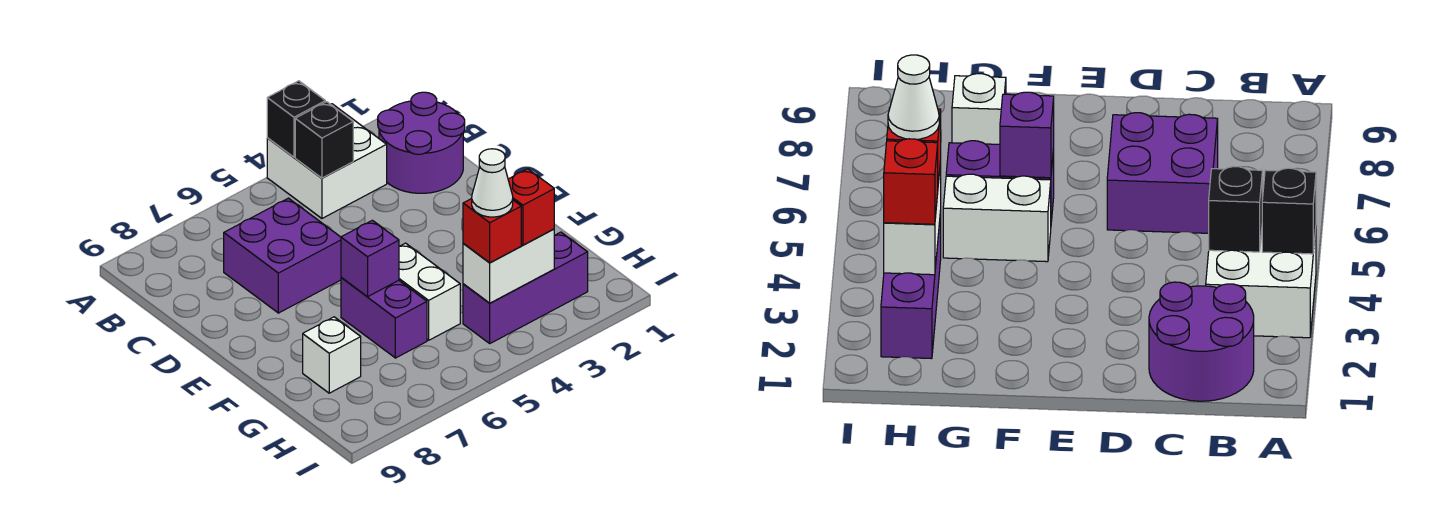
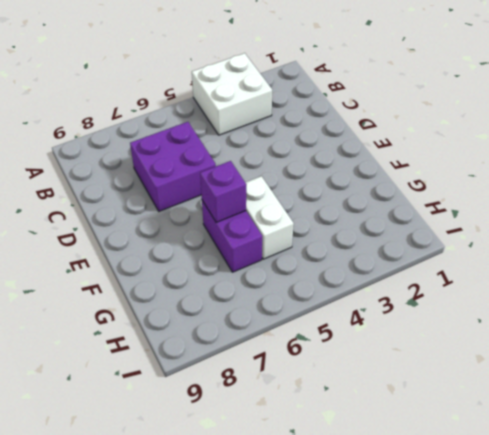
none -> purple 2x2 round brick [378,92,465,193]
none -> white 1x1 brick [303,317,361,393]
none -> purple 1x3 brick [463,232,588,343]

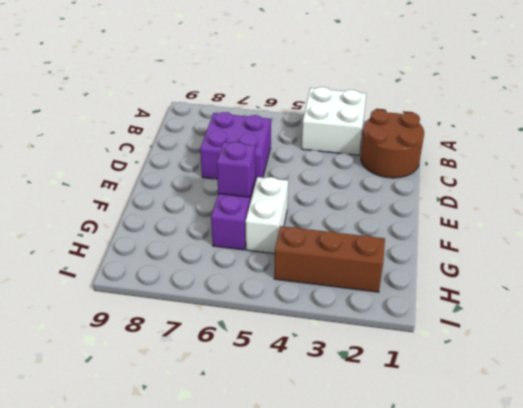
brown 2x2 round brick [361,109,424,178] -> purple 2x2 round brick [378,92,465,193]
brown 1x3 brick [274,226,385,292] -> purple 1x3 brick [463,232,588,343]
none -> white 1x1 brick [303,317,361,393]
none -> black 1x1 brick [267,81,325,157]
none -> black 1x1 brick [295,102,353,178]

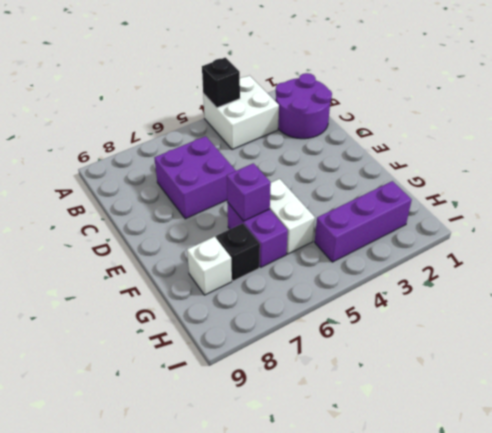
black 1x1 brick [216,223,260,281] -> black 1x1 brick moved to [295,102,353,178]
none -> white 1x2 brick [463,229,554,303]
none -> red 1x1 brick [508,169,554,245]
none -> red 1x1 brick [463,199,521,263]

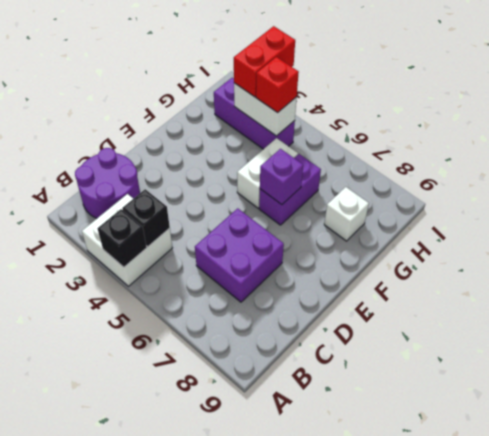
red 1x2 brick [234,26,295,97] -> red 1x1 brick [508,169,554,245]
none -> white 1x1 cone [472,149,513,217]

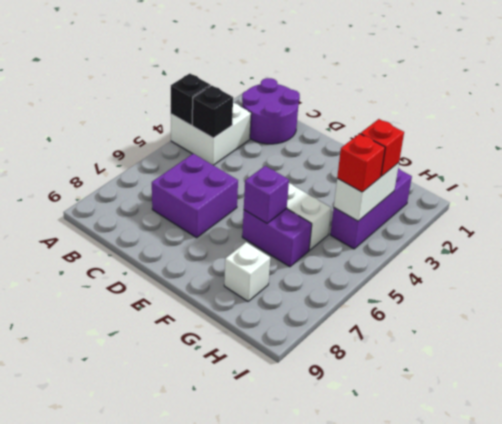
none -> white 1x1 cone [472,149,513,217]

